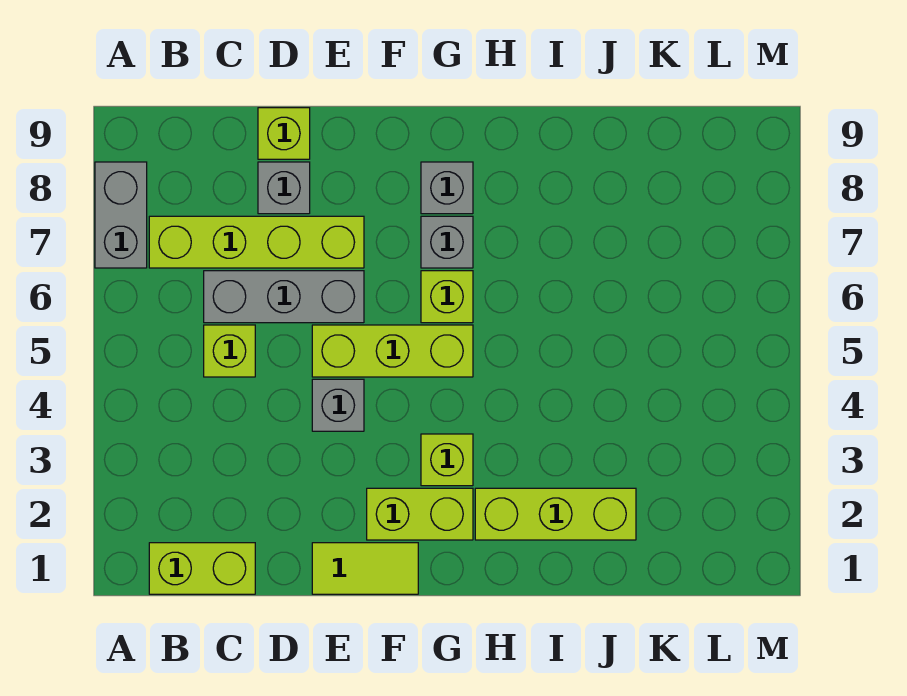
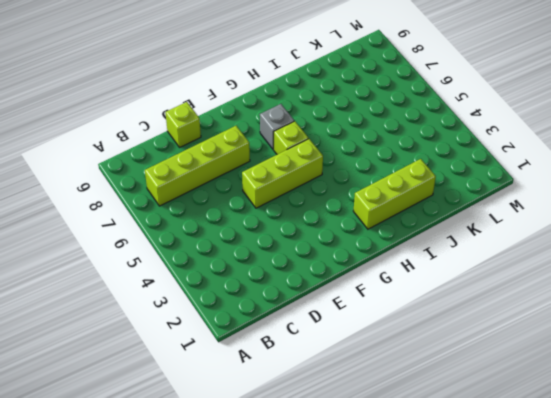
none -> grey 1x2 brick [95,162,147,268]
none -> lime 1x2 brick [149,543,255,594]
none -> lime 1x1 brick [204,325,255,377]

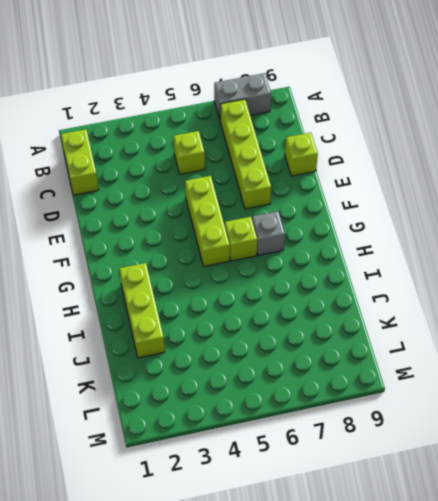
none -> grey 1x3 brick [204,271,364,323]
none -> grey 1x1 brick [258,162,310,214]
none -> lime 1x2 tile [312,543,418,594]

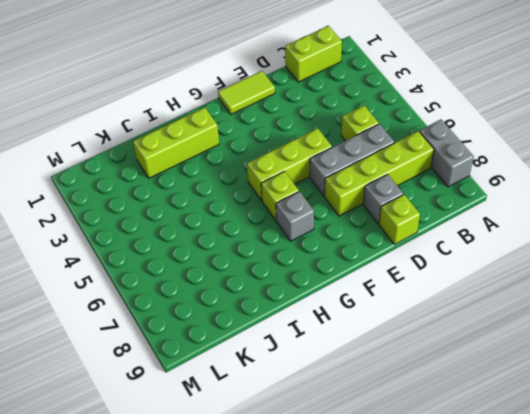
none -> grey 1x1 brick [312,379,364,431]
none -> lime 1x2 brick [367,488,473,540]
none -> lime 1x1 brick [421,434,473,486]

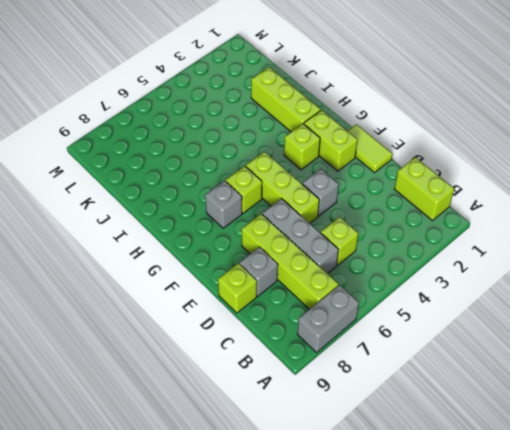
none -> grey 1x1 brick [421,162,473,214]

